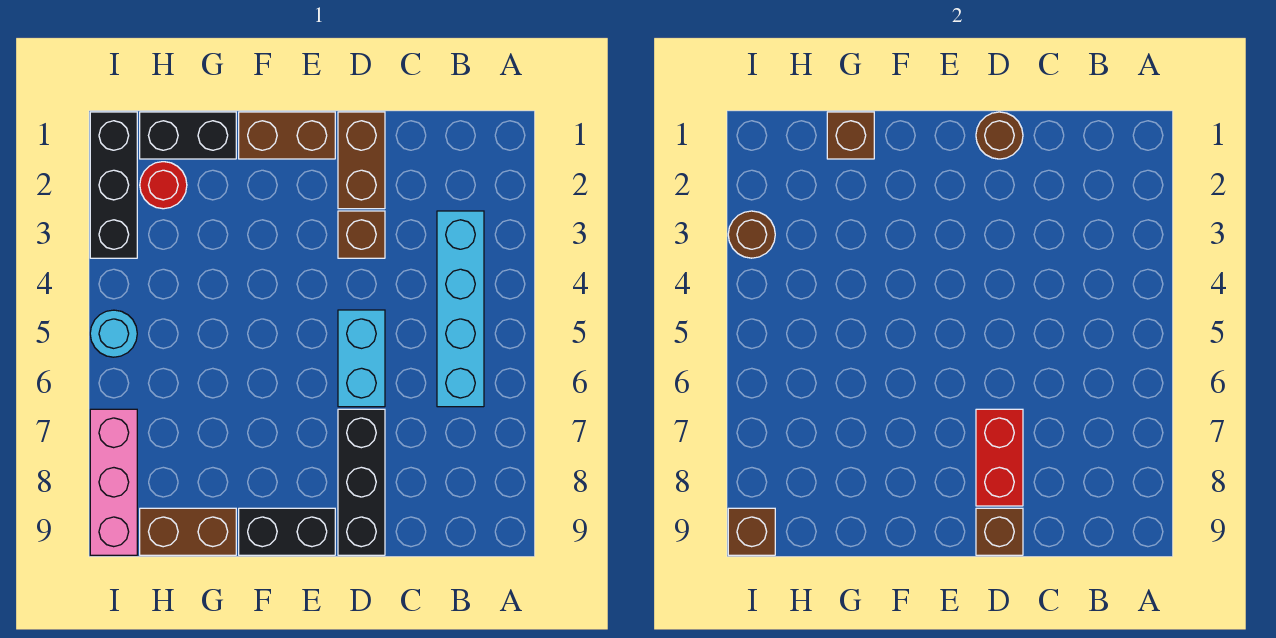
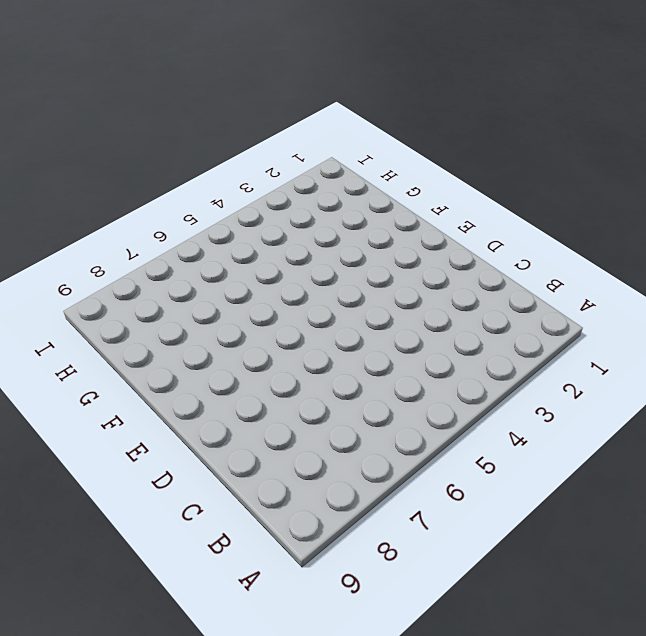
none -> cyan 1x4 brick [437,211,484,407]
none -> brown 1x2 brick [338,112,385,209]
none -> brown 1x1 brick [338,211,385,258]

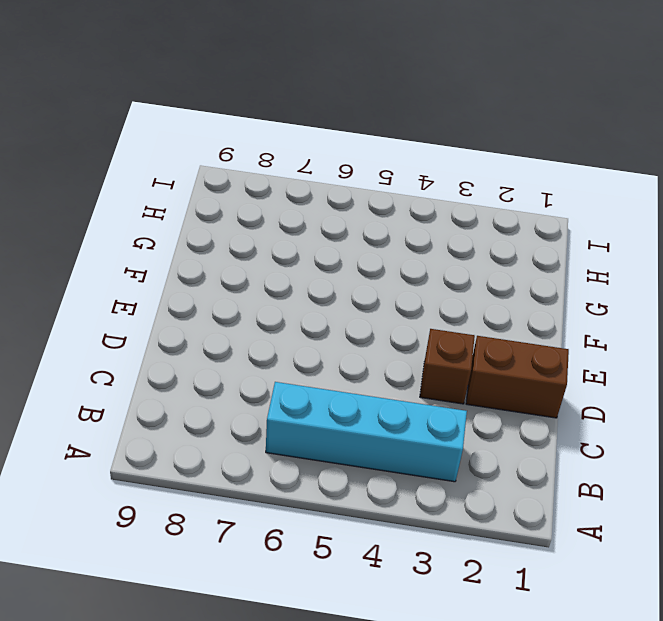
none -> cyan 1x2 brick [338,310,385,407]
none -> black 1x3 brick [338,409,385,555]
none -> brown 1x2 brick [239,112,335,159]

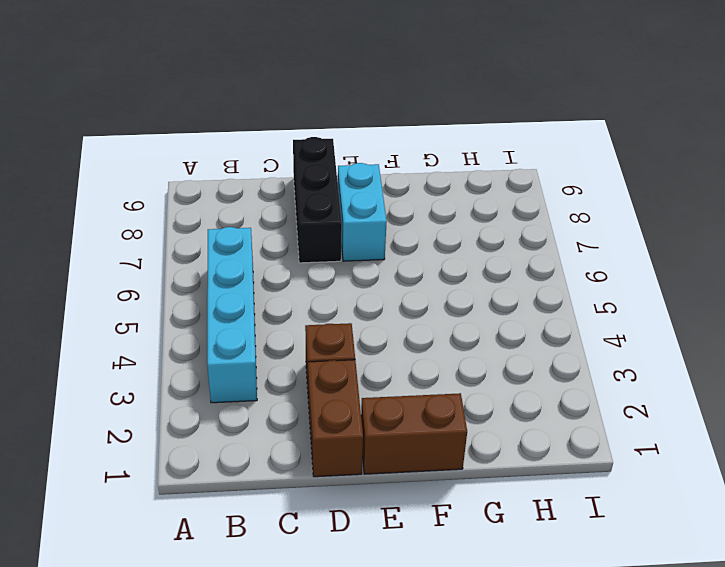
cyan 1x2 brick [338,163,387,261] -> cyan 1x2 brick moved to [338,310,385,407]
none -> black 1x2 brick [239,508,335,555]
none -> black 1x2 brick [140,112,236,159]
none -> brown 1x2 brick [140,508,236,555]

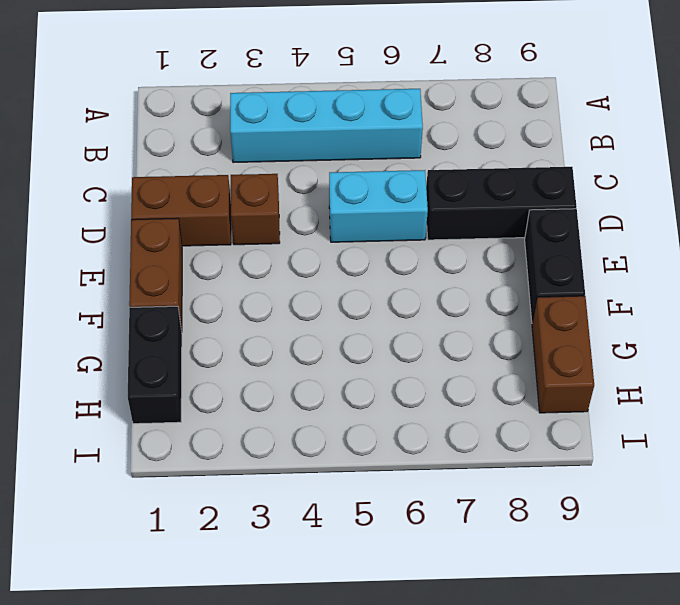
none -> red 1x1 round brick [140,162,187,209]
none -> black 1x3 brick [90,112,137,258]
none -> cyan 1x1 round brick [90,310,137,357]

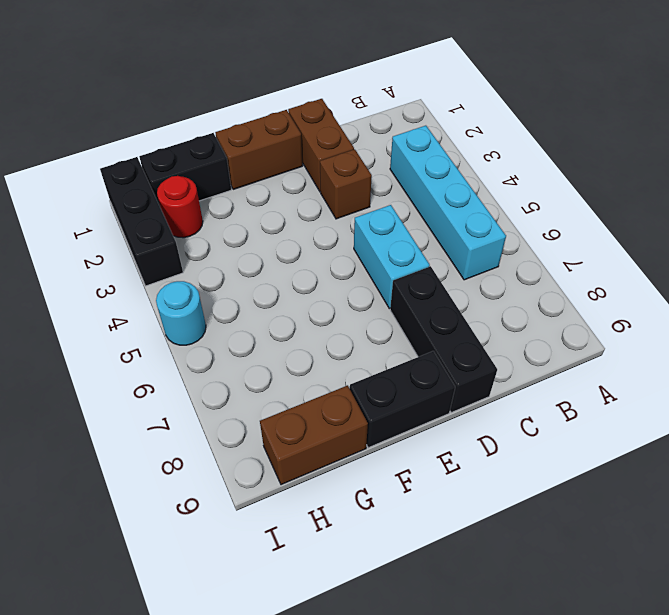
none -> pink 1x3 brick [90,409,137,555]
none -> brown 1x1 round brick [976,112,1023,159]
none -> red 1x2 brick [976,409,1023,506]

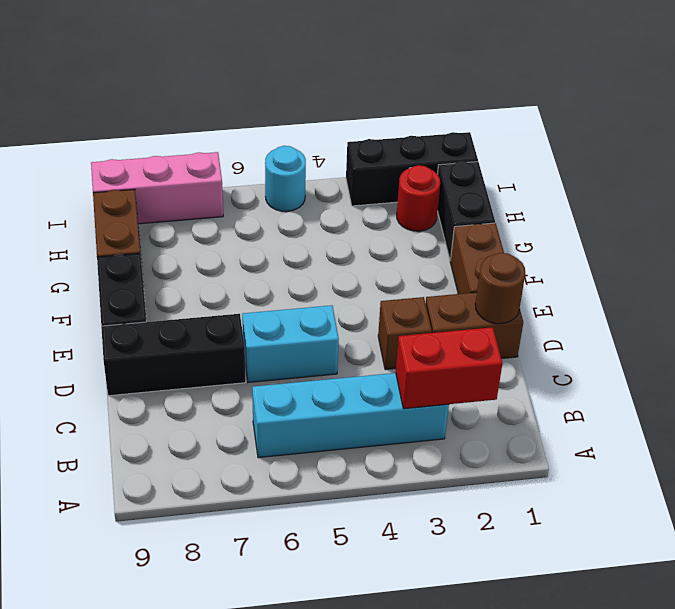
red 1x2 brick [396,327,502,409] -> red 1x2 brick moved to [976,409,1023,506]
none -> brown 1x1 brick [976,508,1023,555]
none -> brown 1x1 brick [827,112,874,159]
none -> brown 1x1 round brick [728,211,775,258]

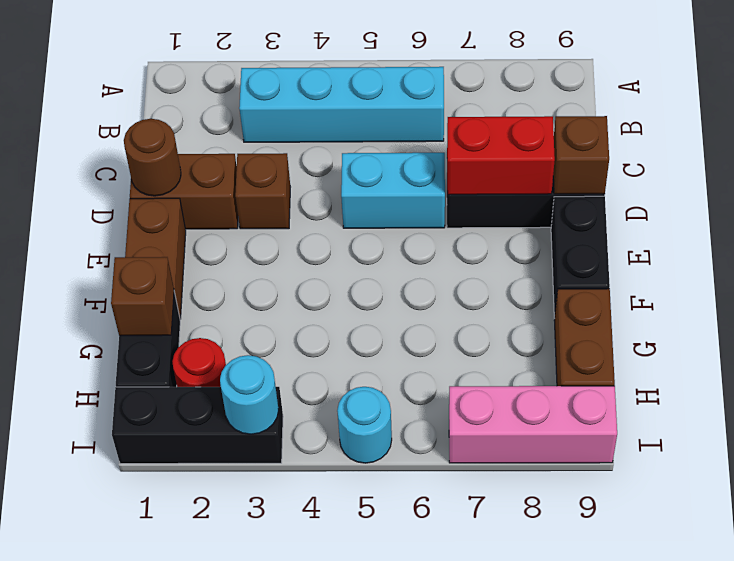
cyan 1x1 round brick [220,355,279,434] -> brown 1x1 round brick [728,211,775,258]
none -> brown 1x1 brick [728,508,775,555]

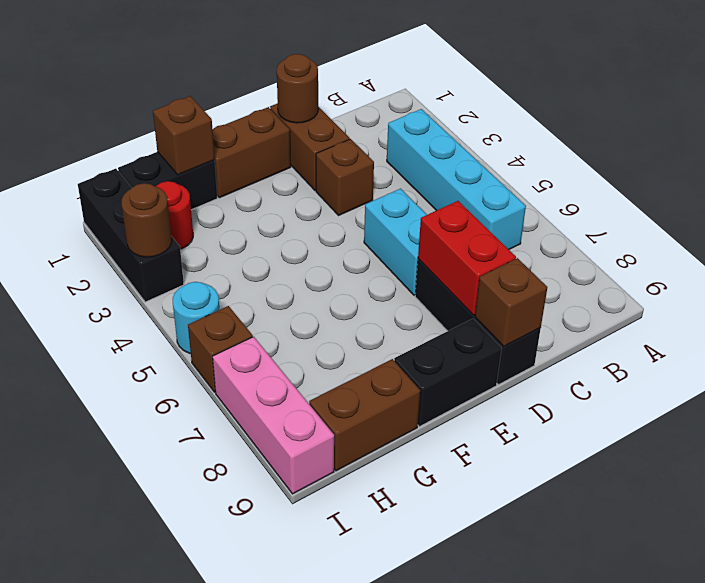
brown 1x1 brick [188,306,253,392] -> brown 1x1 brick moved to [728,508,775,555]

